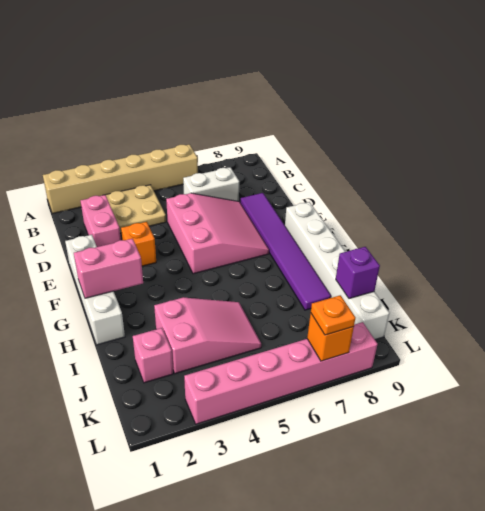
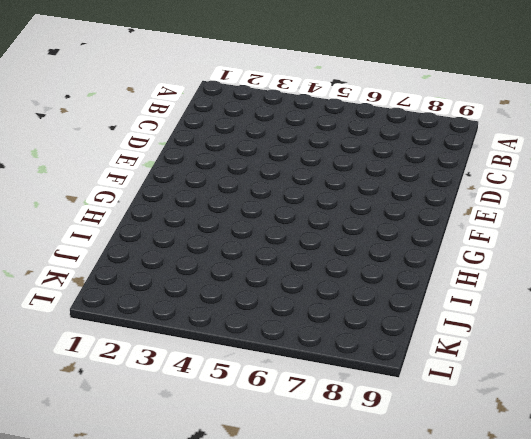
none -> tan 1x6 brick [43,144,198,214]
none -> tan 2x2 plate [106,185,166,233]
none -> pink 1x2 brick [81,195,121,247]

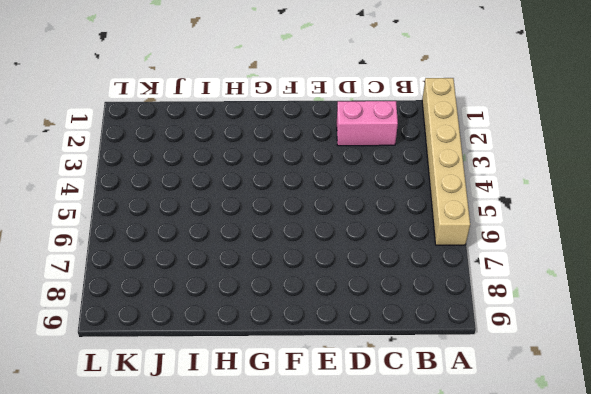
none -> tan 2x2 plate [106,185,166,233]
none -> white 1x2 brick [183,167,239,201]
none -> pink 3x3 slope [166,193,269,274]

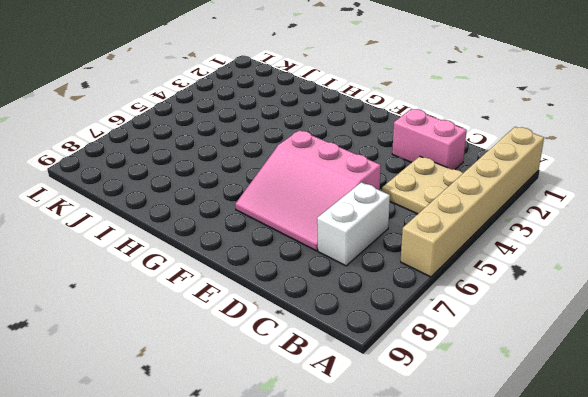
none -> purple 1x6 tile [240,193,331,310]
none -> white 1x4 brick [65,235,125,345]
none -> orange 1x1 brick [121,222,156,266]

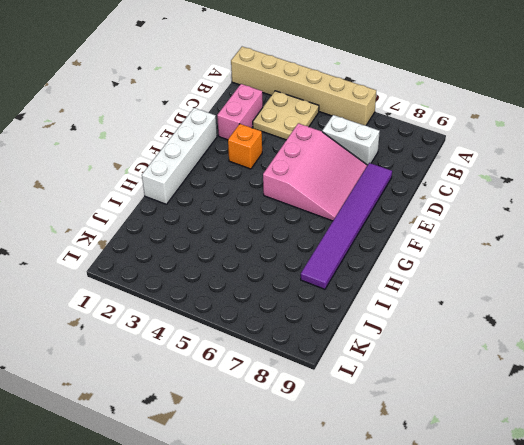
none -> white 1x6 brick [285,202,389,339]
none -> pink 2x3 slope [154,297,261,374]
none -> pink 1x1 brick [133,328,173,383]

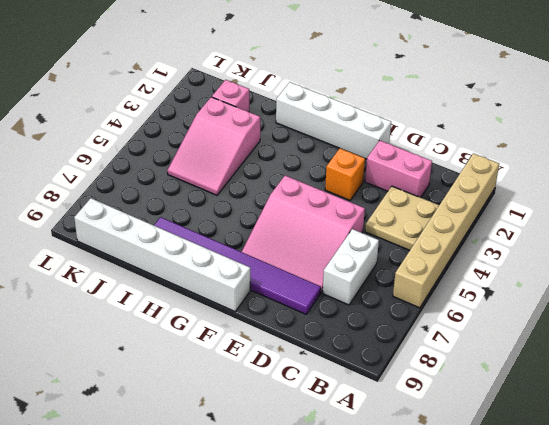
none -> pink 1x6 brick [184,322,378,424]
none -> pink 1x2 brick [74,239,143,298]
none -> purple 1x1 brick [336,247,380,299]

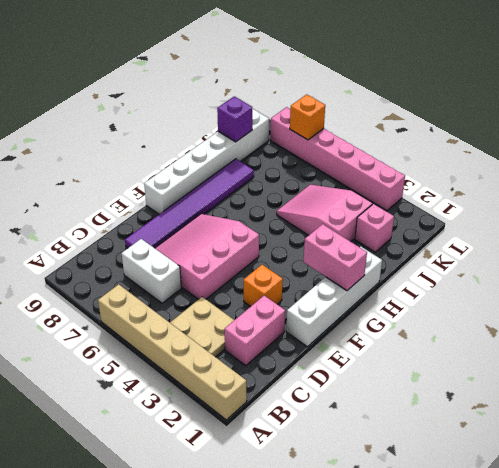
none -> orange 1x1 plate [311,295,355,335]

